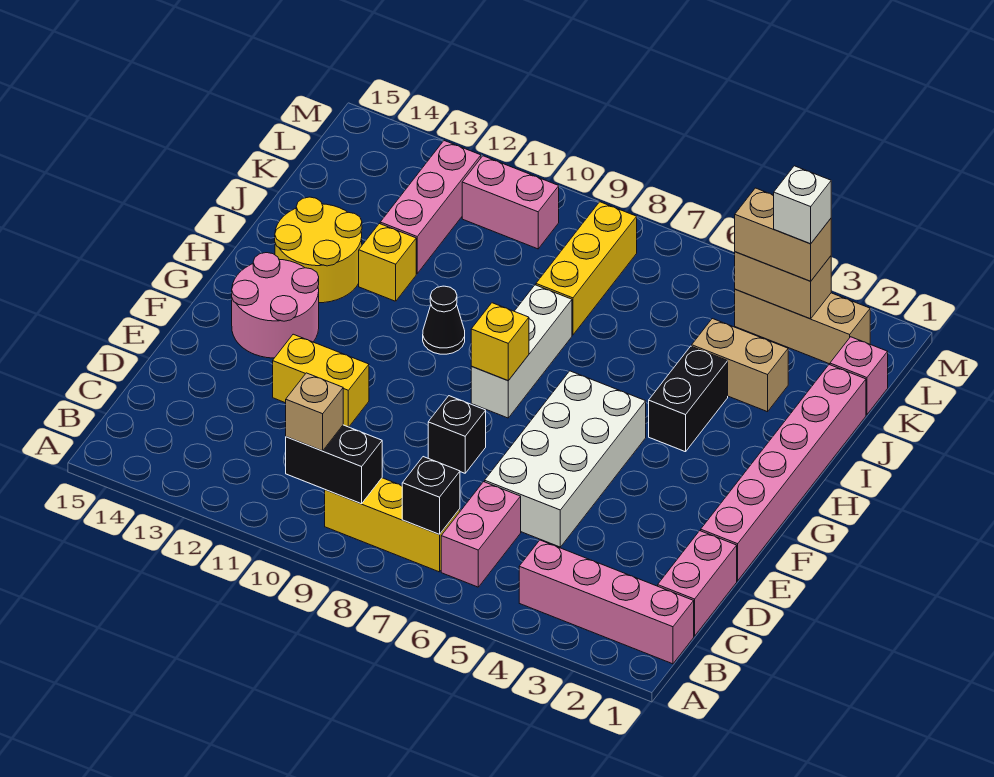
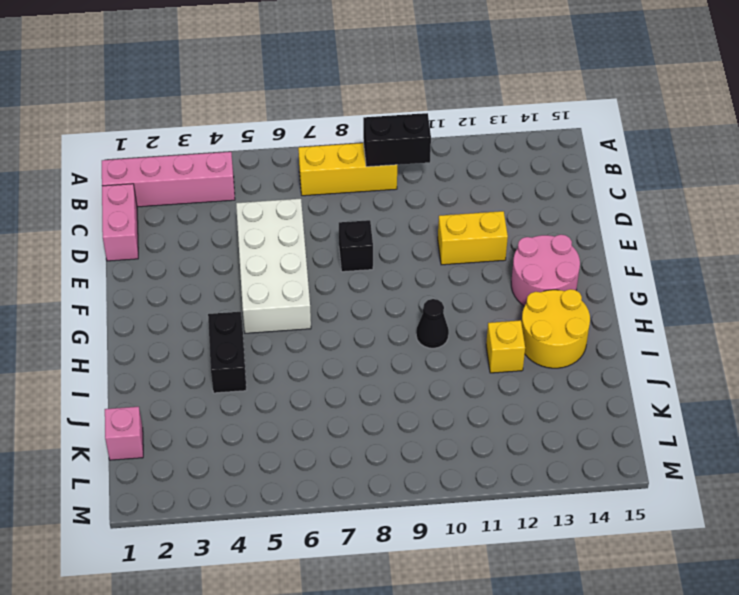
none -> pink 1x2 brick [441,482,521,587]
none -> pink 1x6 brick [701,365,866,581]
none -> white 1x3 brick [471,285,572,418]

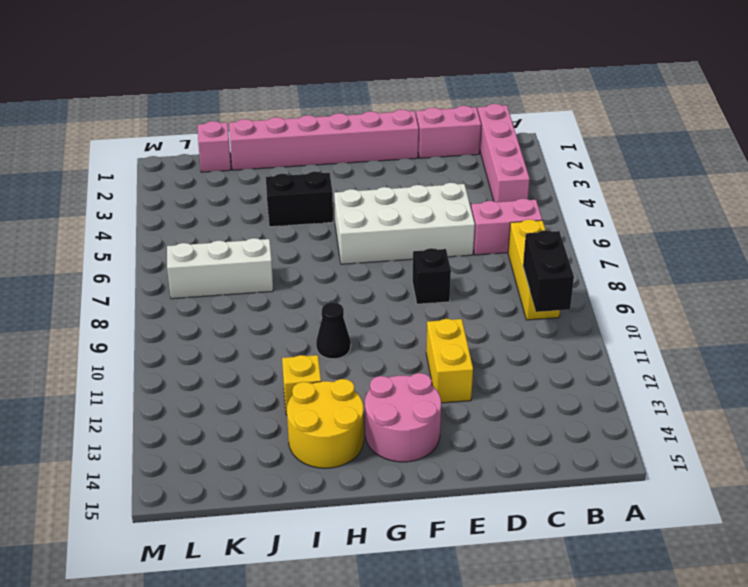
white 1x3 brick [167,238,273,299] -> white 1x3 brick moved to [471,285,572,418]
none -> tan 1x2 brick [692,319,788,412]
none -> yellow 1x3 brick [536,202,637,335]
none -> pink 1x3 brick [380,141,481,274]

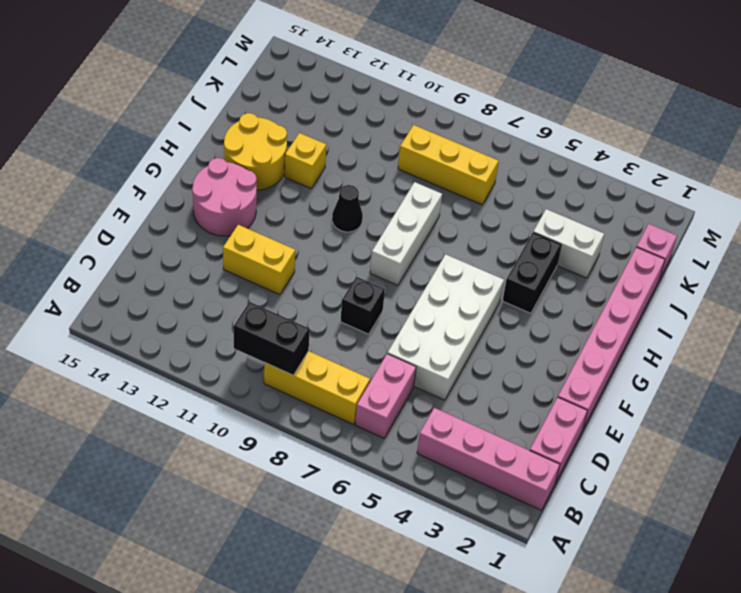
white 1x2 brick [533,209,604,278] -> tan 1x2 brick [692,319,788,412]
yellow 1x3 brick [398,125,499,205] -> yellow 1x3 brick turned to [536,202,637,335]
none -> pink 1x3 brick [380,141,481,274]
none -> tan 1x3 brick [735,289,870,364]
none -> pink 1x2 brick [462,156,559,249]

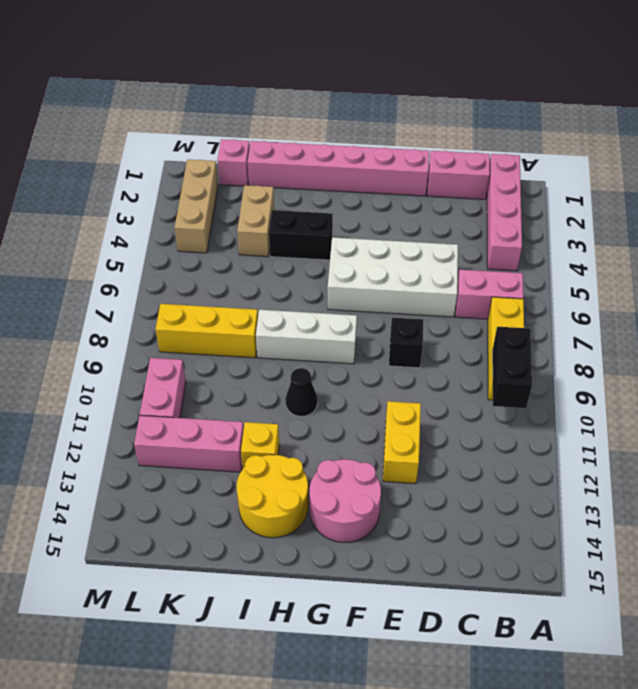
none -> black 1x1 brick [402,457,460,534]
none -> yellow 1x1 brick [471,303,529,381]
none -> tan 1x2 brick [735,252,831,319]

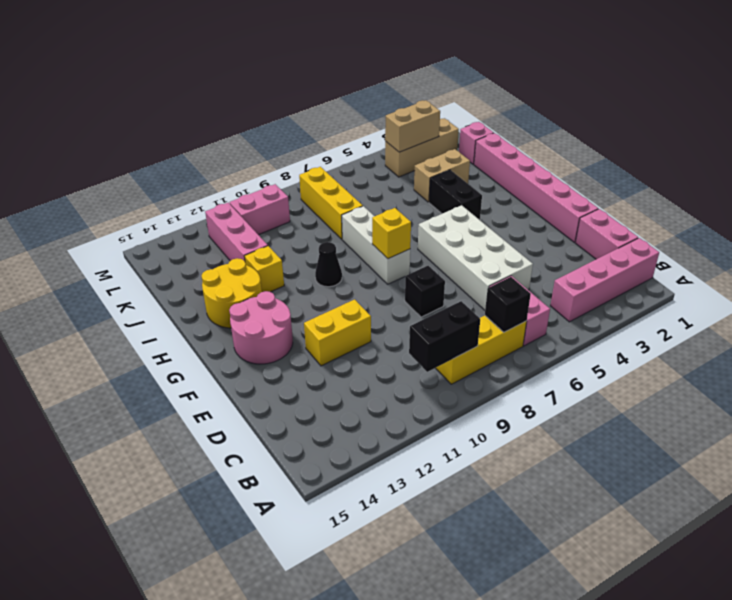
none -> tan 1x1 brick [286,373,343,451]
none -> tan 1x2 brick [735,188,831,281]
none -> white 1x1 brick [774,166,831,244]

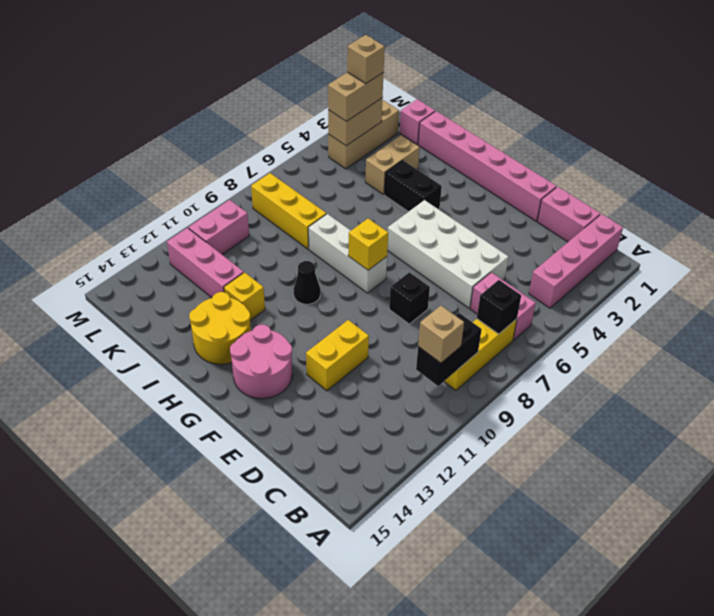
tan 1x1 brick [347,35,385,83] -> white 1x1 brick [774,166,831,244]

